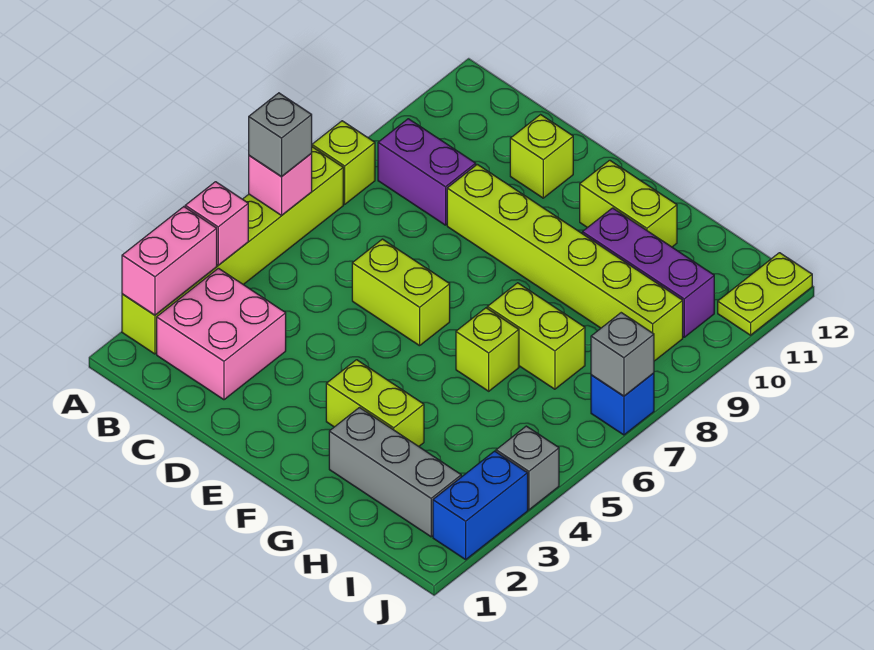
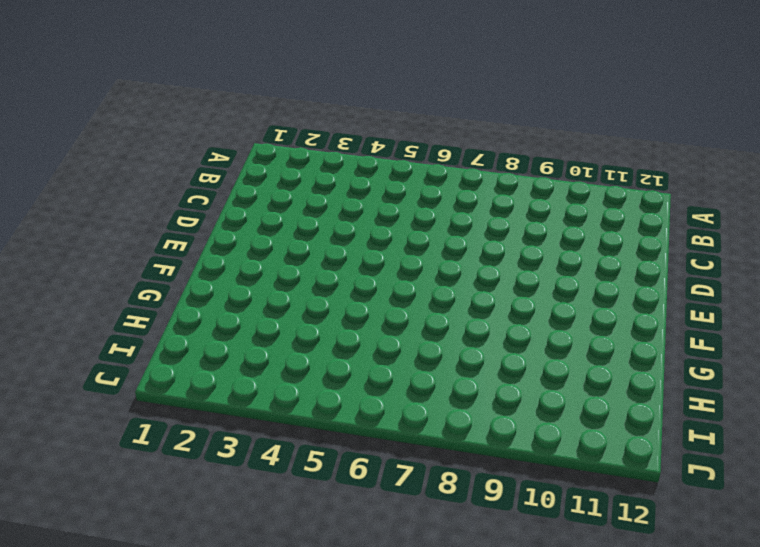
none -> lime 1x6 brick [122,147,343,354]
none -> lime 1x1 brick [312,121,375,204]
none -> pink 2x2 brick [157,268,286,400]

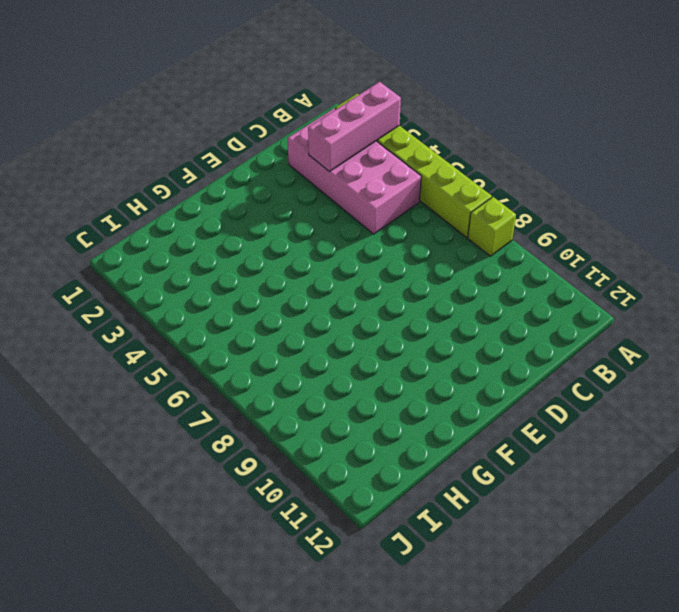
pink 1x3 brick [308,82,401,171] -> pink 1x2 brick [122,207,217,315]
pink 2x4 brick [288,109,421,234] -> pink 2x2 brick [157,268,286,400]
none -> purple 1x2 brick [378,119,476,225]
none -> lime 1x2 brick [352,239,450,346]
none -> lime 1x6 brick [447,164,683,361]

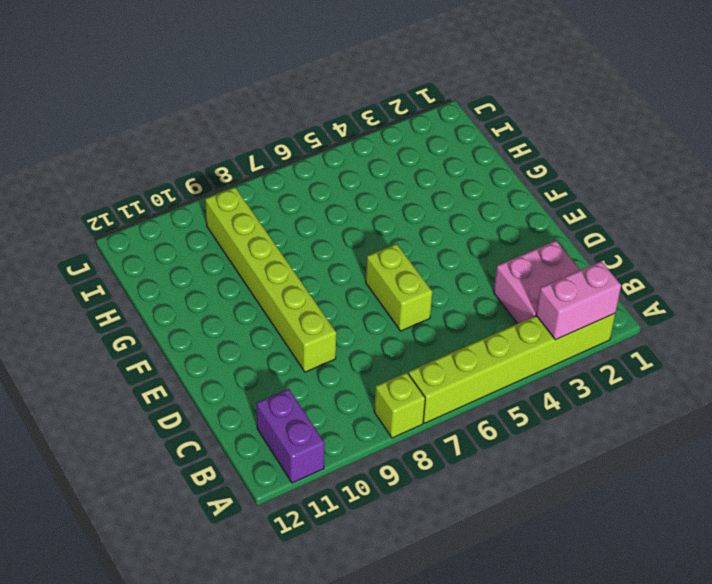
purple 1x2 brick [257,389,325,483] -> purple 1x2 brick moved to [378,119,476,225]
none -> lime 1x1 brick [510,115,573,198]
none -> lime 1x2 brick [326,360,424,446]
none -> lime 1x2 brick [580,160,677,247]

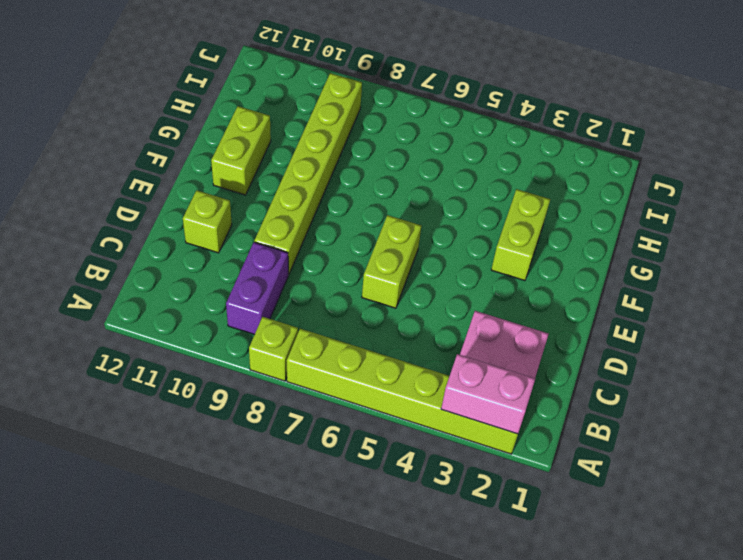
none -> grey 1x3 brick [329,408,461,537]
none -> lime 1x1 brick [456,308,519,391]
none -> lime 1x2 brick [487,283,585,389]

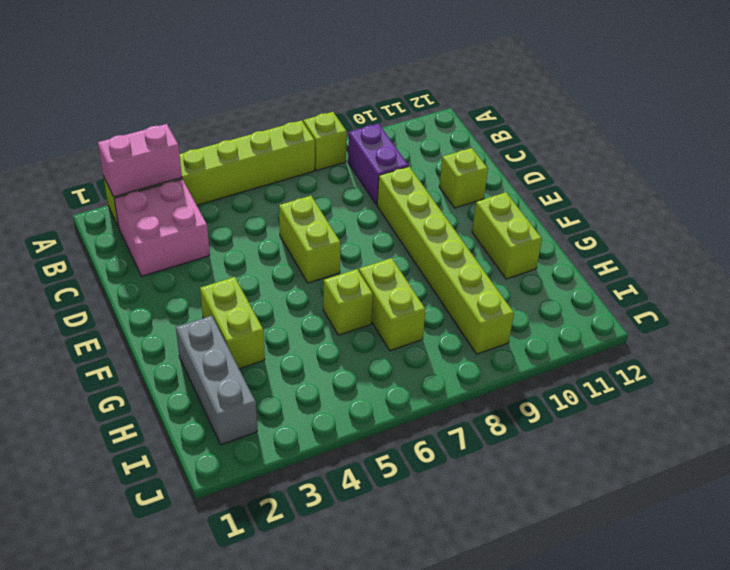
none -> purple 1x3 brick [582,208,714,337]
none -> blue 1x2 brick [433,451,528,560]
none -> grey 1x1 brick [496,426,559,510]

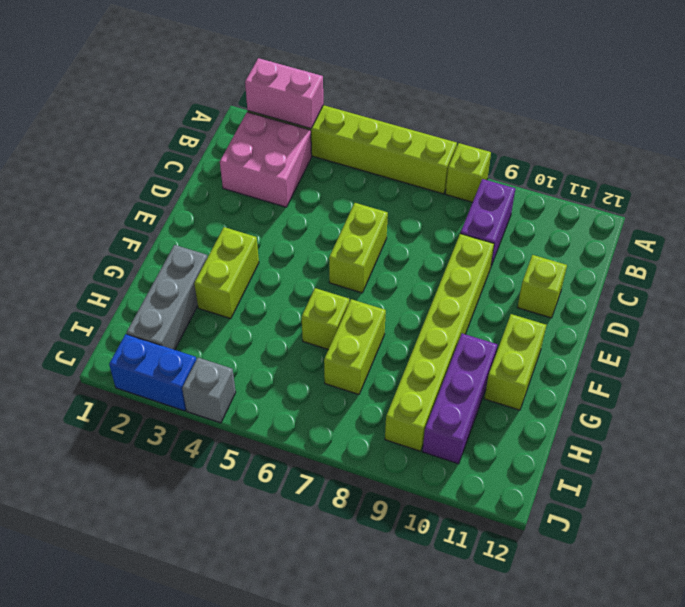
none -> blue 1x1 brick [591,373,654,435]
none -> lime 1x2 plate [718,253,812,335]
none -> pink 1x1 brick [185,182,248,265]

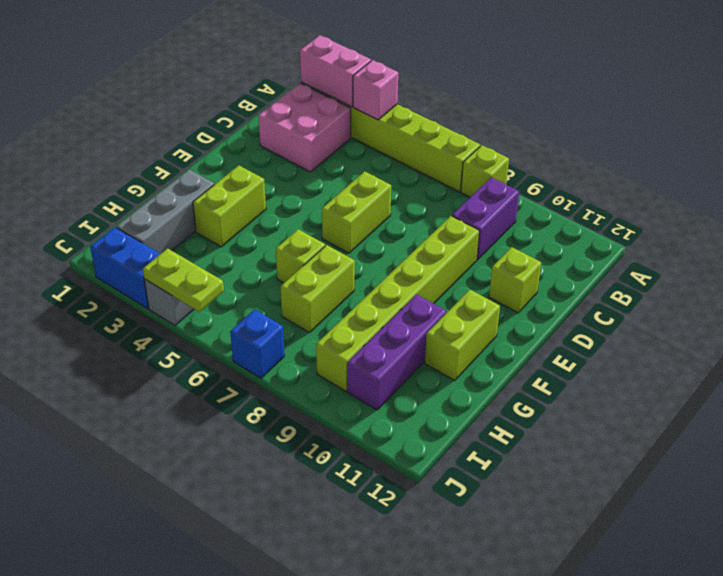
lime 1x2 plate [143,248,224,312] -> lime 1x2 plate moved to [718,253,812,335]
none -> pink 1x1 brick [249,154,312,215]
none -> grey 1x1 brick [591,313,654,396]
none -> grey 1x1 brick [249,93,312,177]

